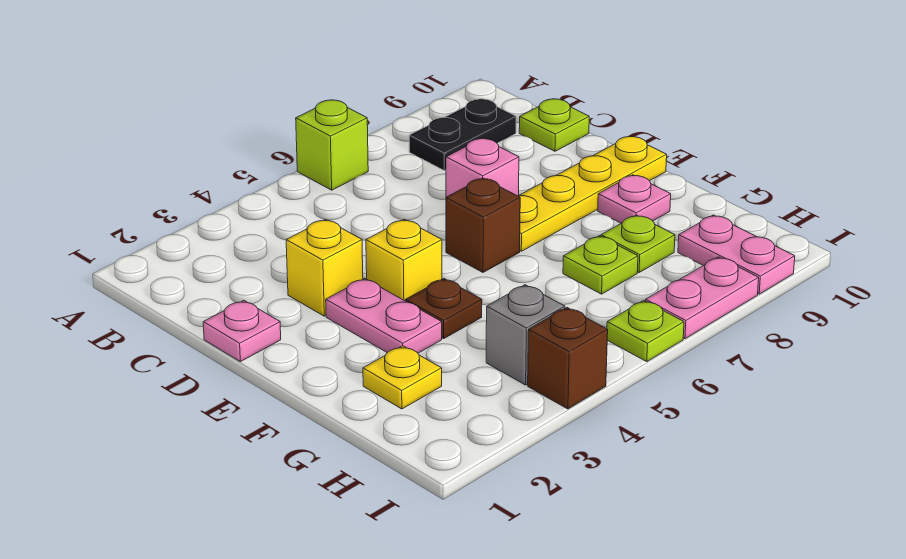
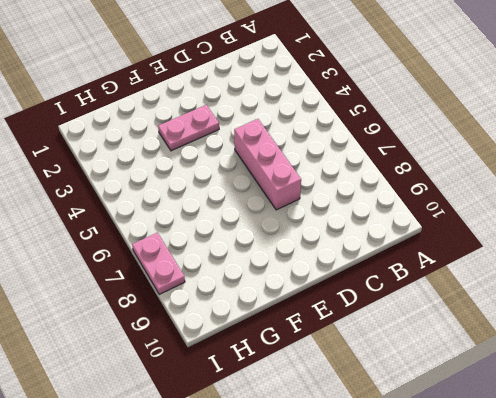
pink 1x3 brick [234,119,301,210] -> pink 1x1 brick [446,138,519,197]
none -> lime 1x1 brick [296,100,368,190]
none -> black 1x2 plate [409,99,516,171]
none -> lime 1x1 plate [519,99,589,151]

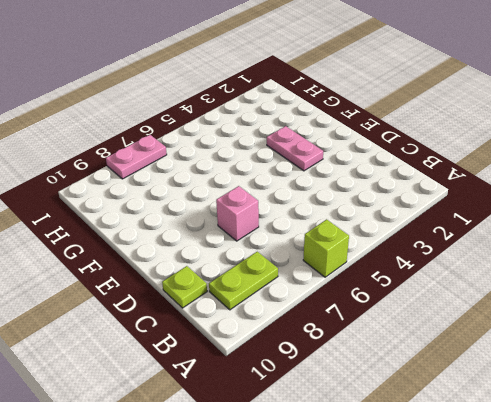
lime 1x2 plate [209,252,278,310] -> black 1x2 plate [409,99,516,171]
none -> pink 1x1 plate [203,300,281,362]
none -> yellow 1x1 brick [286,219,363,316]
none -> yellow 1x1 brick [366,219,442,301]

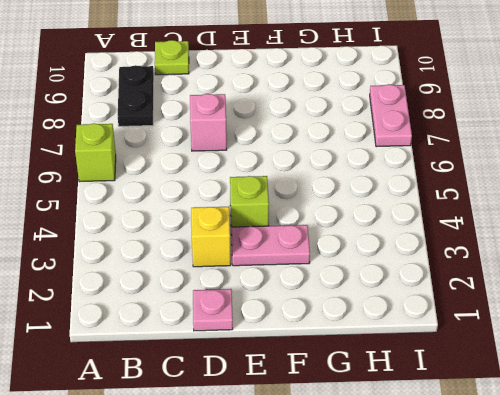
lime 1x1 brick [230,176,269,227] -> yellow 1x1 brick [366,219,442,301]
none -> brown 1x1 brick [446,178,520,272]
none -> yellow 1x4 plate [519,136,667,251]
none -> brown 1x1 plate [406,279,482,339]

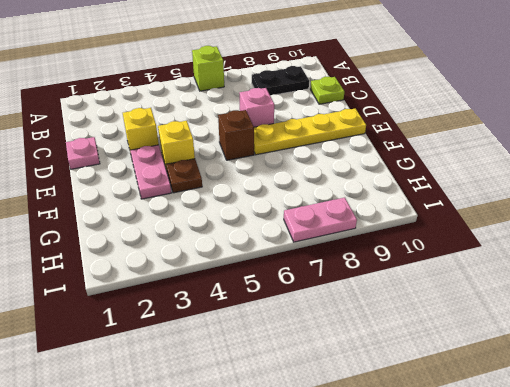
none -> pink 1x1 plate [598,175,671,223]
none -> yellow 1x1 plate [363,346,442,409]
none -> lime 1x1 plate [563,236,638,294]

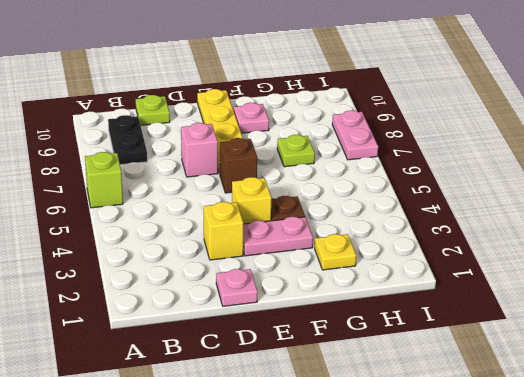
none -> lime 1x1 plate [601,215,675,272]
none -> grey 1x1 brick [486,285,565,385]
none -> pink 1x2 plate [678,215,795,294]

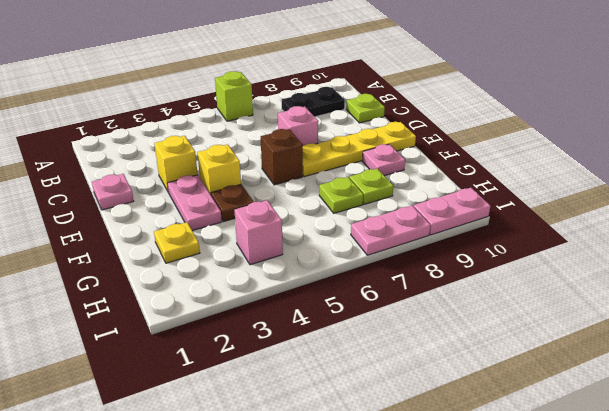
pink 1x1 brick [234,200,283,265] -> grey 1x1 brick [486,285,565,385]
pink 1x2 plate [414,188,490,235] -> pink 1x2 plate turned to [678,215,795,294]
none -> brown 1x1 brick [528,308,608,409]
none -> lime 1x1 plate [607,300,684,362]

